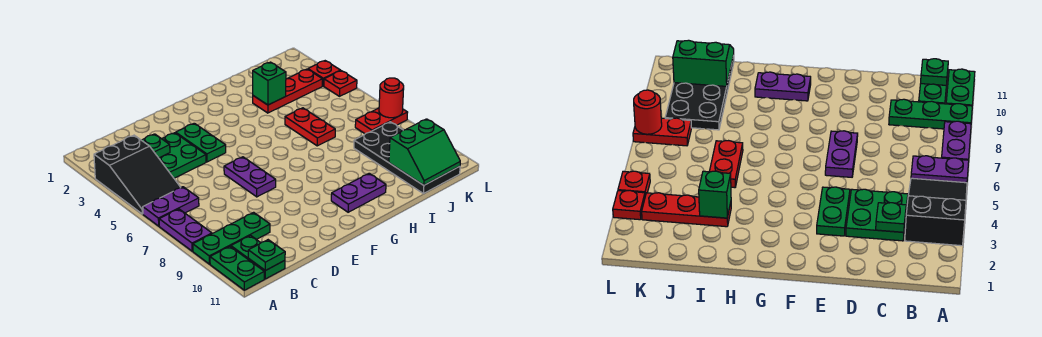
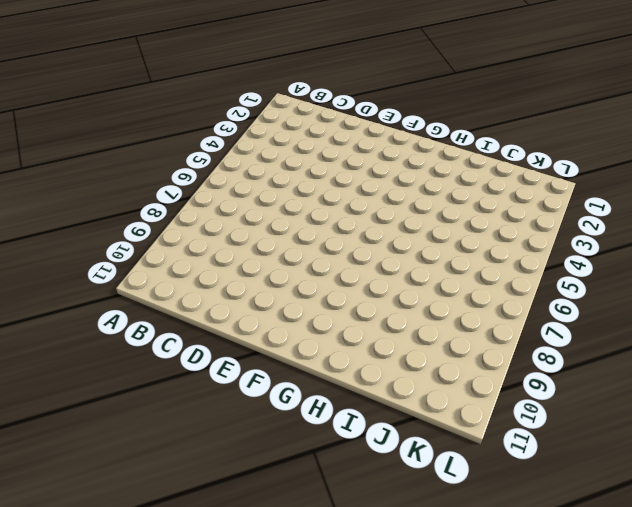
none -> black 2x3 slope [94,135,181,214]
none -> purple 1x2 plate [143,187,199,226]
none -> purple 1x2 plate [159,209,212,251]

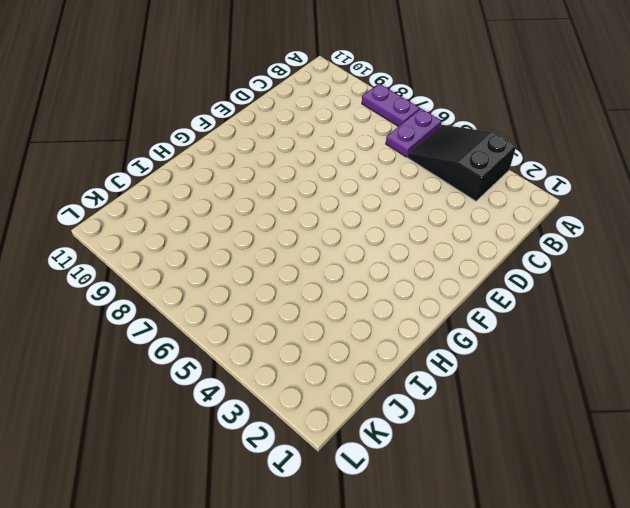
none -> green 1x3 plate [193,212,270,264]
none -> green 1x2 plate [210,246,264,290]
none -> green 1x2 plate [231,236,285,279]

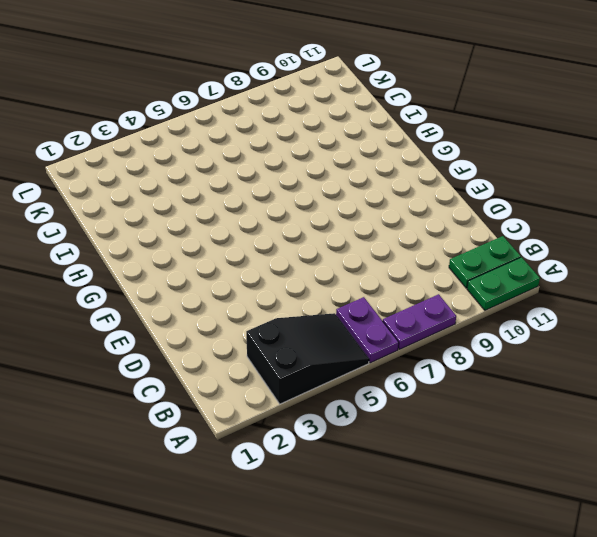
none -> green 1x3 plate [193,212,270,264]
none -> green 2x2 plate [159,133,206,178]
none -> green 1x2 plate [176,123,226,162]

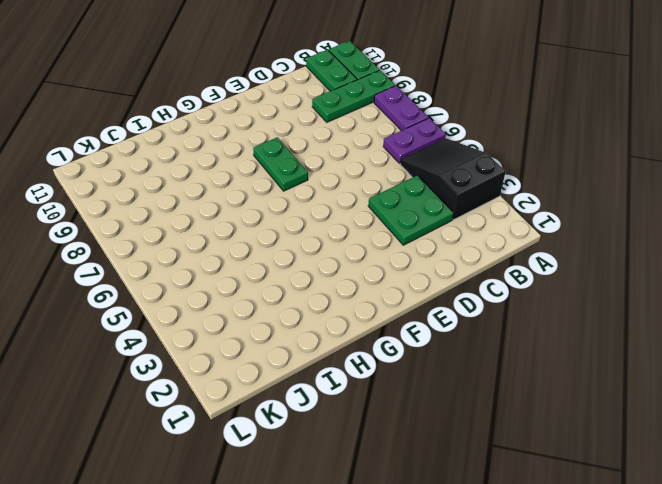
green 1x2 plate [253,137,308,191] -> green 1x2 plate moved to [176,123,226,162]
none -> purple 1x2 plate [224,157,276,197]
none -> purple 1x2 plate [331,173,386,212]
none -> red 1x3 plate [253,69,322,113]

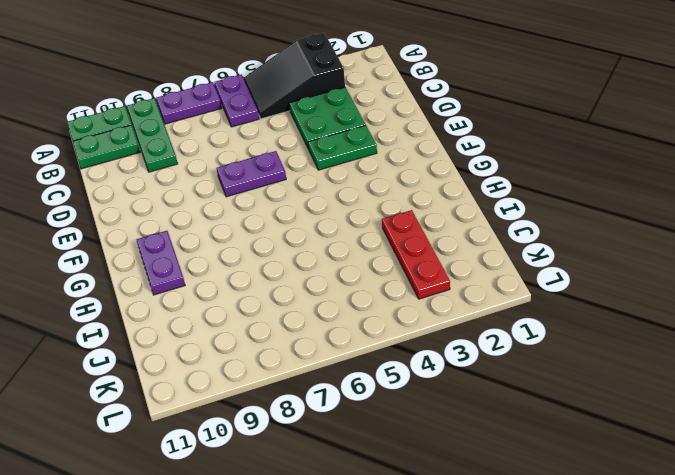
none -> red 1x2 plate [285,108,335,146]
none -> black 2x4 plate [354,122,460,194]
none -> red 1x2 plate [355,108,408,134]

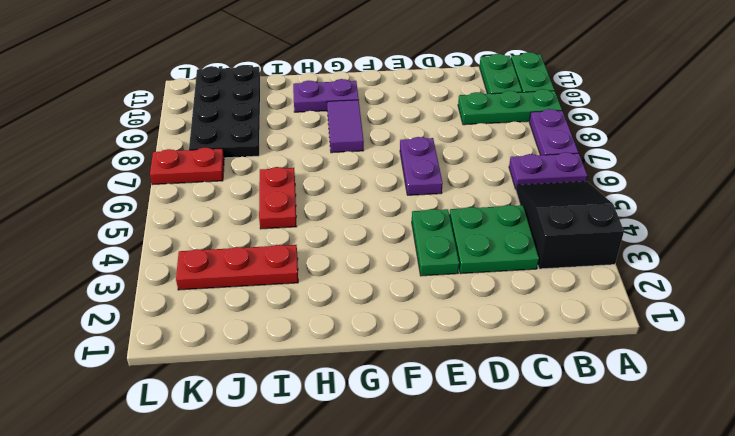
purple 1x2 tile [327,100,364,153] -> none
none -> red 1x1 plate [308,61,341,86]
none -> red 1x1 plate [324,71,357,96]
none -> green 1x1 plate [248,240,285,271]

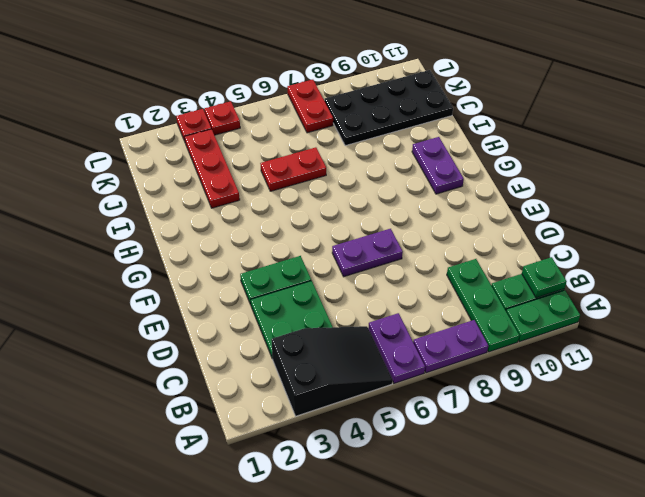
none -> green 1x1 plate [142,134,170,158]
none -> green 1x1 brick [253,62,286,105]
none -> green 2x2 slope [389,119,460,185]

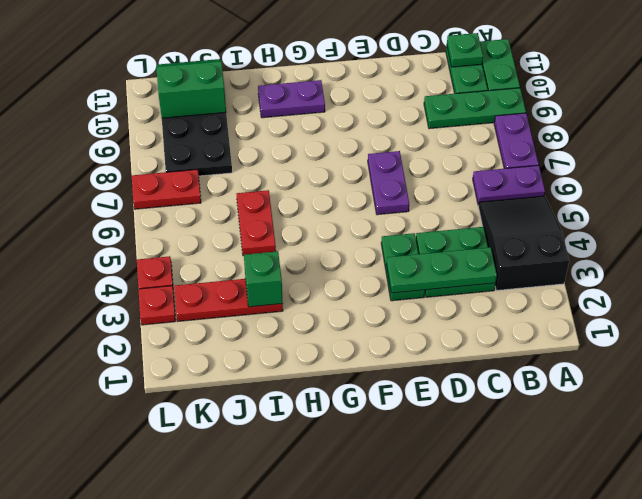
green 1x3 plate [387,247,497,293] -> green 1x1 plate [142,134,170,158]
none -> red 1x1 round brick [379,78,404,118]

